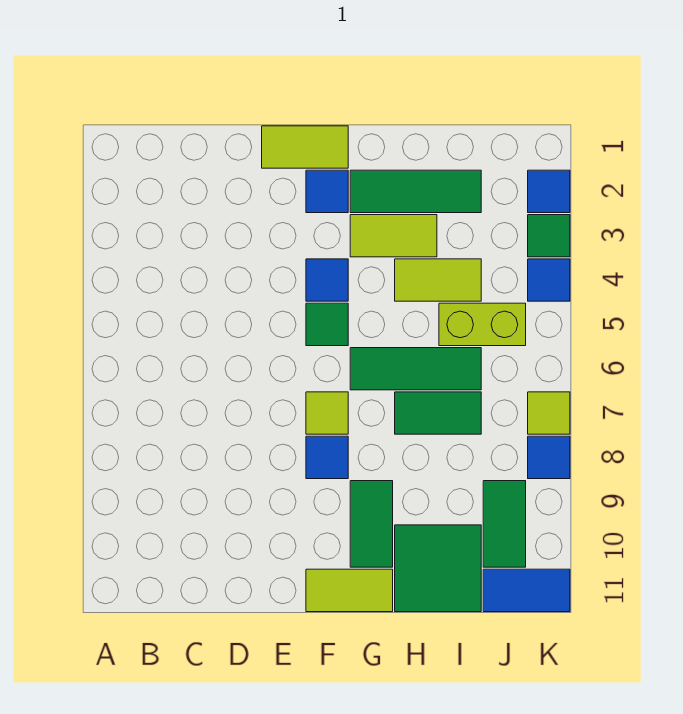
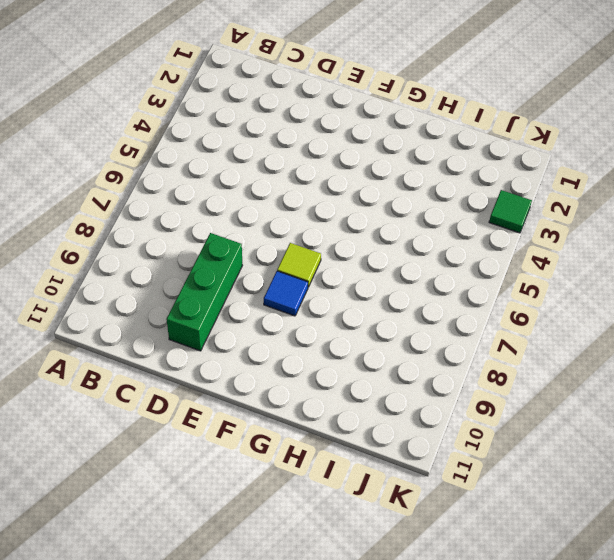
green 1x3 brick [166,233,242,351] -> none
none -> lime 1x2 tile [262,126,348,168]
none -> blue 1x1 tile [306,170,348,213]
none -> blue 1x1 tile [306,259,348,301]

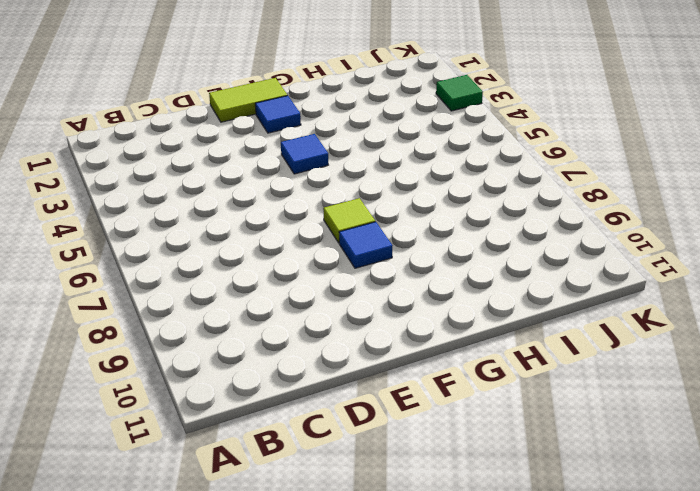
none -> green 1x1 tile [306,303,348,346]
none -> lime 1x2 tile [306,569,393,612]
none -> green 1x3 tile [350,170,481,213]

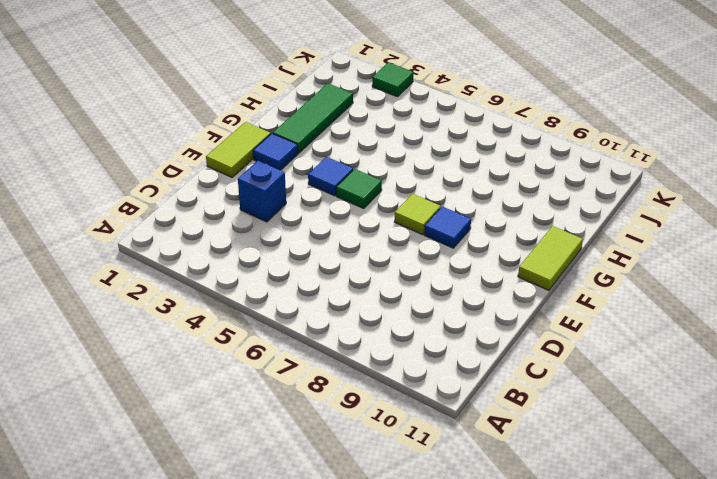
blue 1x1 brick [238,161,286,222] -> none
none -> lime 1x2 tile [350,215,437,257]
none -> green 1x3 tile [350,348,481,390]
none -> green 1x2 tile [350,481,393,567]

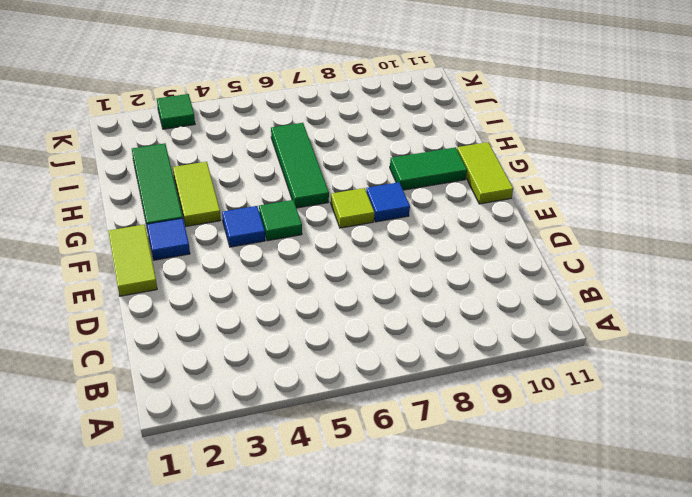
none -> lime 1x2 tile [395,259,481,301]
none -> green 1x2 tile [395,392,481,434]
none -> green 2x2 tile [395,525,481,612]

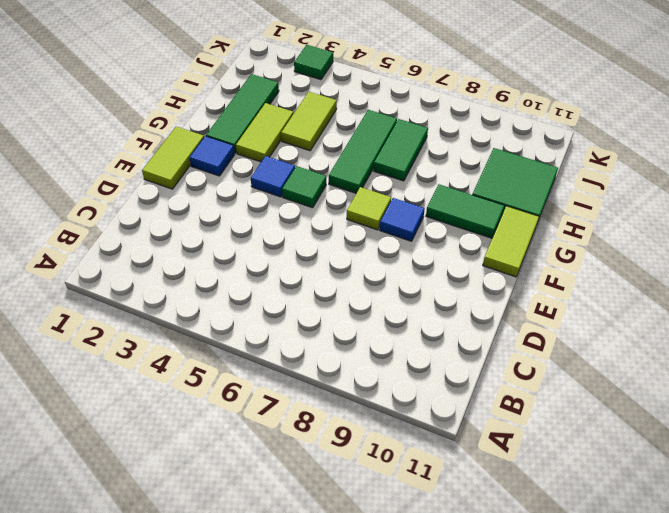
none -> lime 1x2 brick [439,303,526,346]
none -> green 1x2 tile [483,481,526,567]
none -> blue 1x2 tile [483,569,570,612]

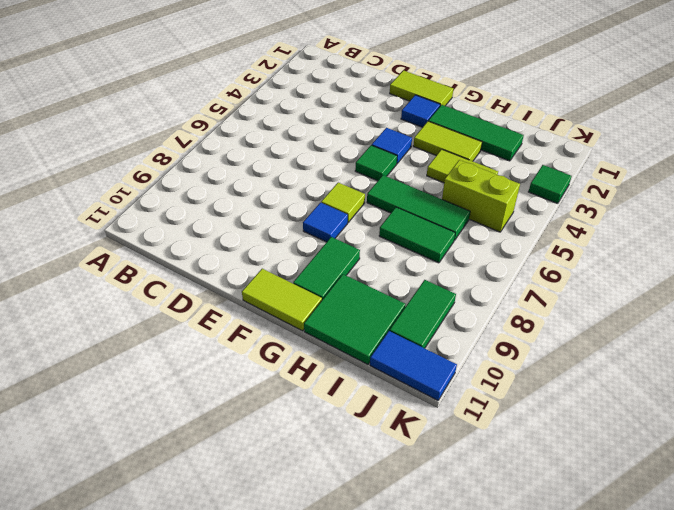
none -> blue 1x1 tile [528,170,570,213]
none -> blue 1x1 tile [528,259,570,301]
none -> lime 1x1 tile [528,392,570,434]

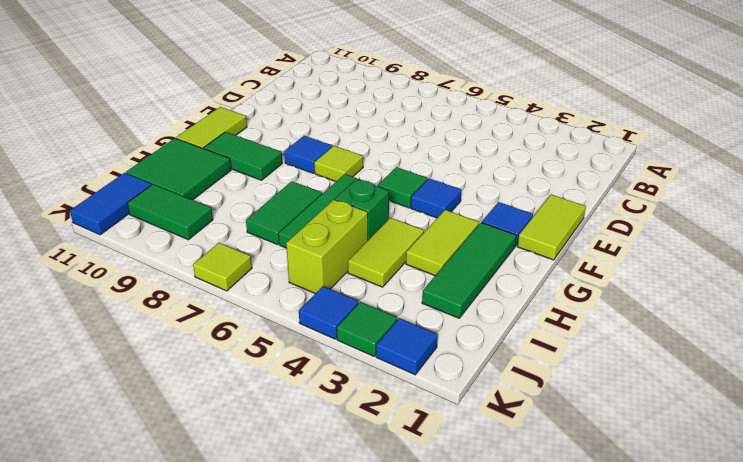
green 1x1 brick [335,179,389,240] -> none
none -> blue 1x1 tile [528,436,570,479]

